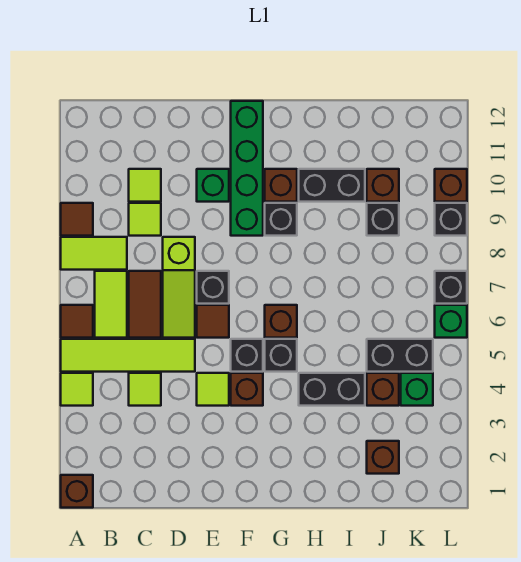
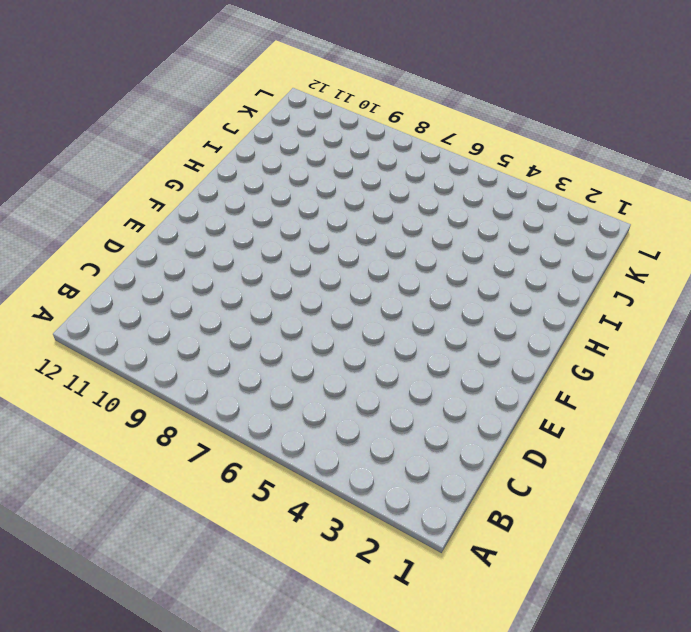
none -> brown 1x1 brick [61,475,93,508]
none -> lime 1x1 tile [61,373,93,406]
none -> lime 1x4 tile [61,339,195,372]
none -> brown 1x1 tile [61,305,93,338]

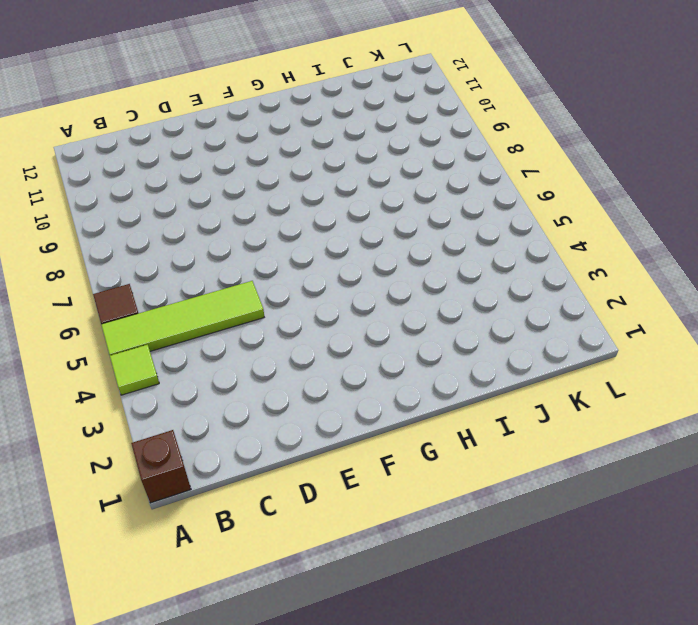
none -> lime 1x2 tile [61,237,127,270]
none -> brown 1x1 tile [61,203,93,236]
none -> lime 1x2 tile [95,271,127,338]
none -> lime 1x1 tile [129,373,161,406]

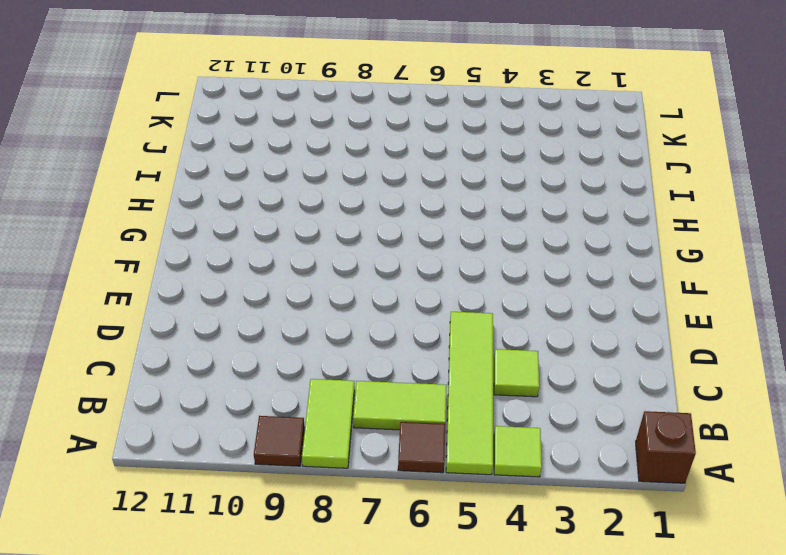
none -> brown 1x2 tile [129,271,161,338]
none -> lime 1x1 tile [129,203,161,236]
none -> lime 1x1 tile [129,169,161,202]
none -> lime 1x3 slope [163,237,195,338]

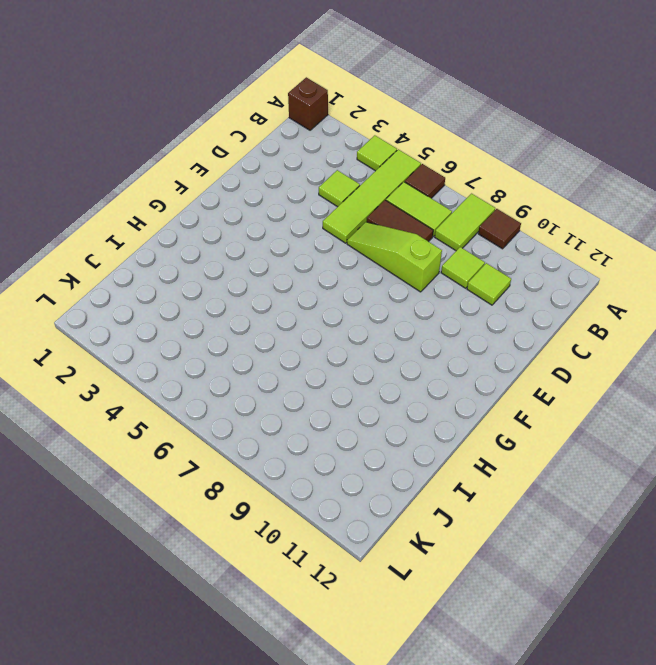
none -> lime 1x1 tile [197,373,229,406]
none -> brown 1x1 tile [197,305,229,338]
none -> black 1x1 brick [197,271,229,304]
none -> green 1x1 brick [197,169,229,202]

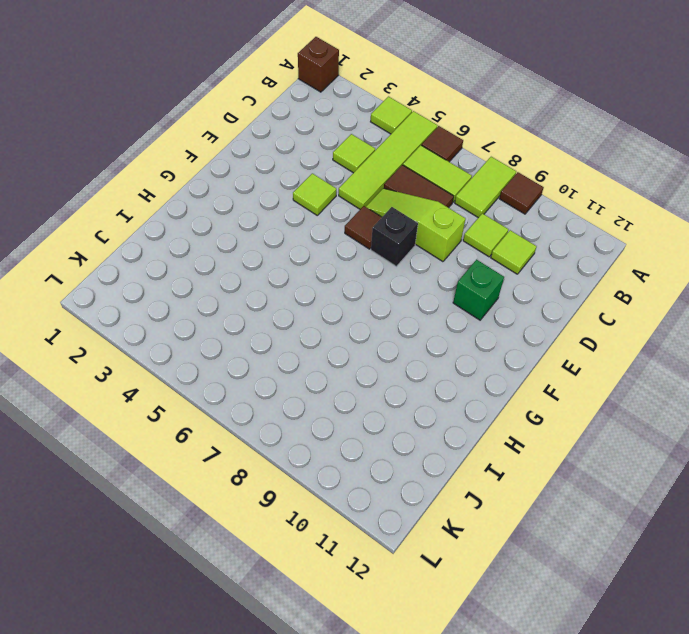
none -> brown 1x1 brick [231,373,263,406]
none -> black 1x1 brick [231,339,263,372]
none -> green 1x4 brick [231,101,263,236]
none -> black 1x1 brick [265,339,297,372]

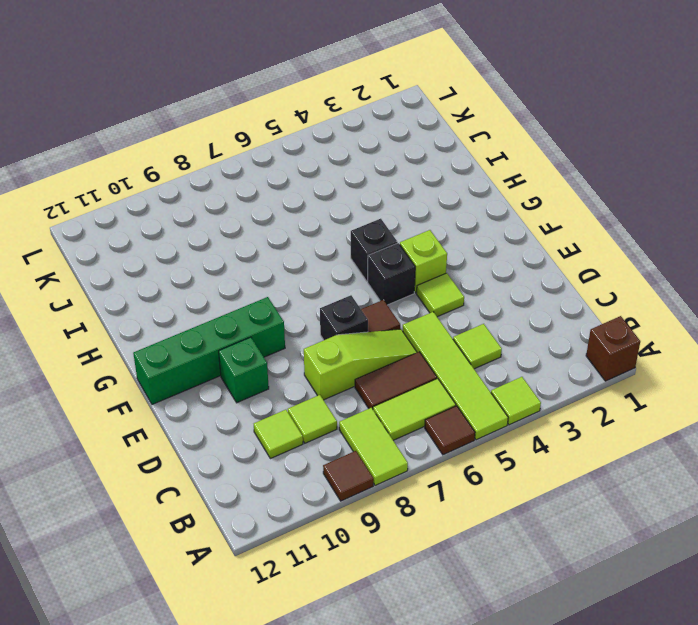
lime 1x1 brick [400,230,447,293] -> brown 1x1 brick [231,373,263,406]
none -> brown 1x1 brick [265,305,297,338]
none -> black 1x1 brick [265,203,297,236]
none -> brown 1x1 brick [265,169,297,202]
none -> black 1x2 brick [299,373,365,406]

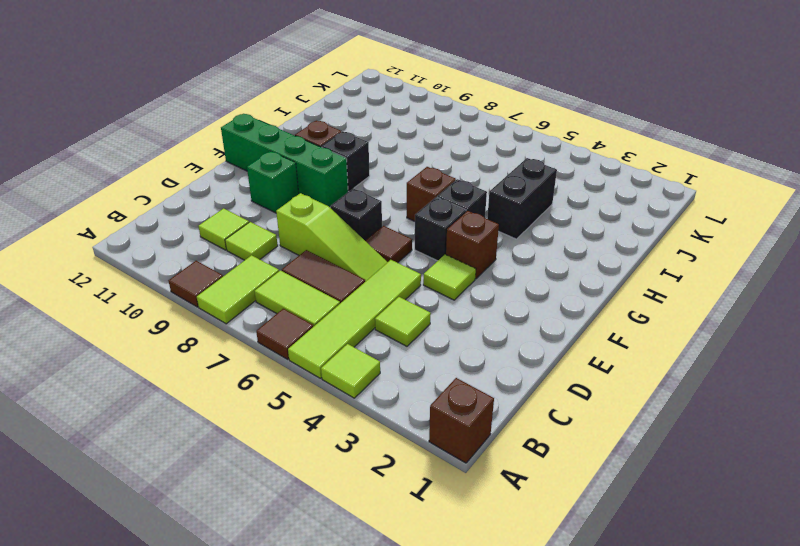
none -> black 1x2 brick [299,169,365,202]
none -> brown 1x1 brick [367,441,399,474]
none -> brown 1x1 brick [367,373,399,406]
none -> black 1x2 brick [367,339,433,372]

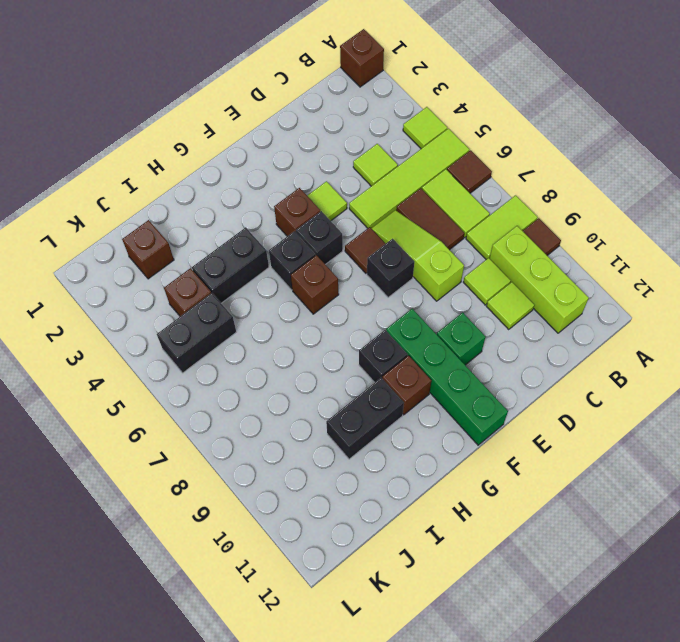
lime 1x3 brick [490,226,589,333] -> none
none -> black 1x1 brick [367,203,399,236]
none -> brown 1x1 brick [367,169,399,202]
none -> green 1x1 brick [401,373,433,406]
none -> green 1x1 brick [435,305,467,338]

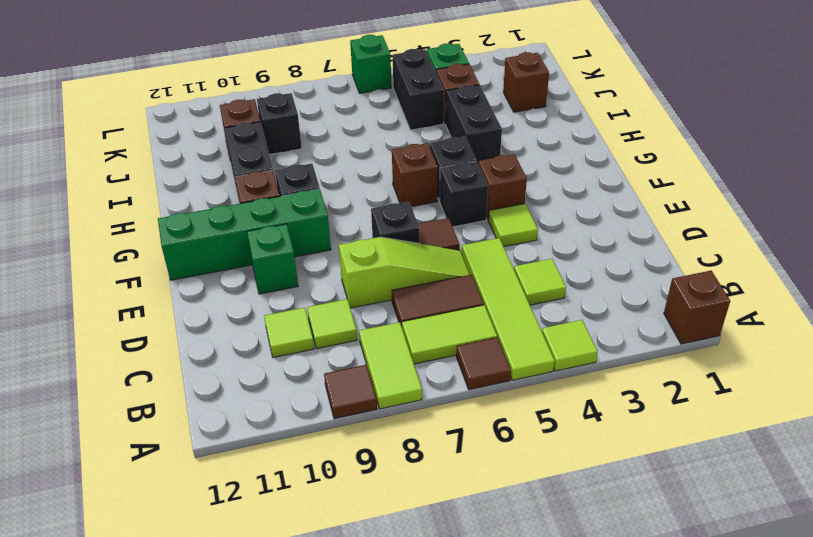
none -> black 1x1 brick [435,271,467,304]
none -> black 1x1 brick [435,203,467,236]
none -> brown 1x1 brick [435,169,467,202]

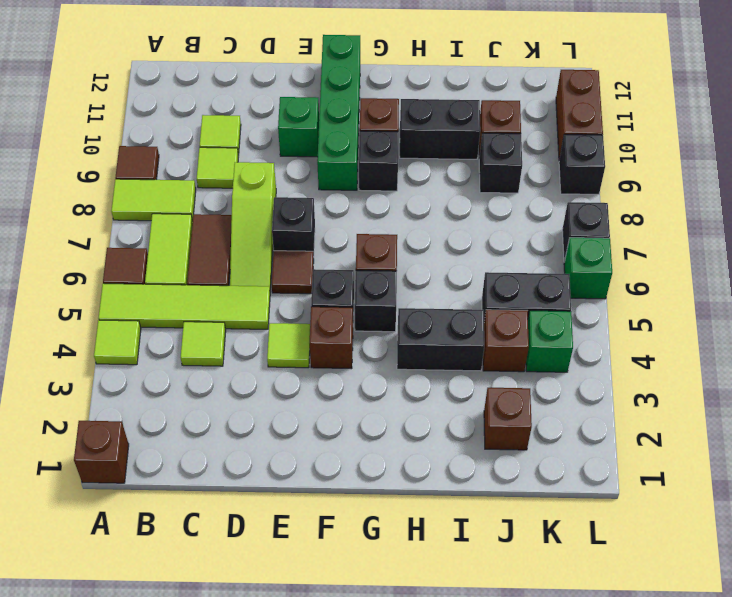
brown 1x2 brick [556,70,603,160] -> brown 1x1 brick [435,169,467,202]

